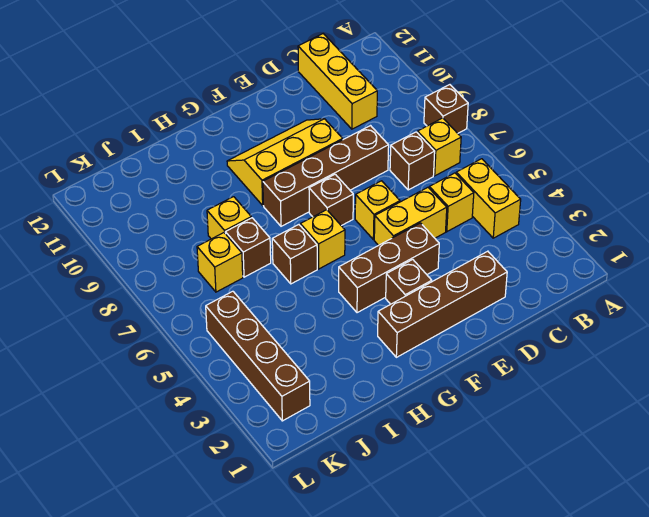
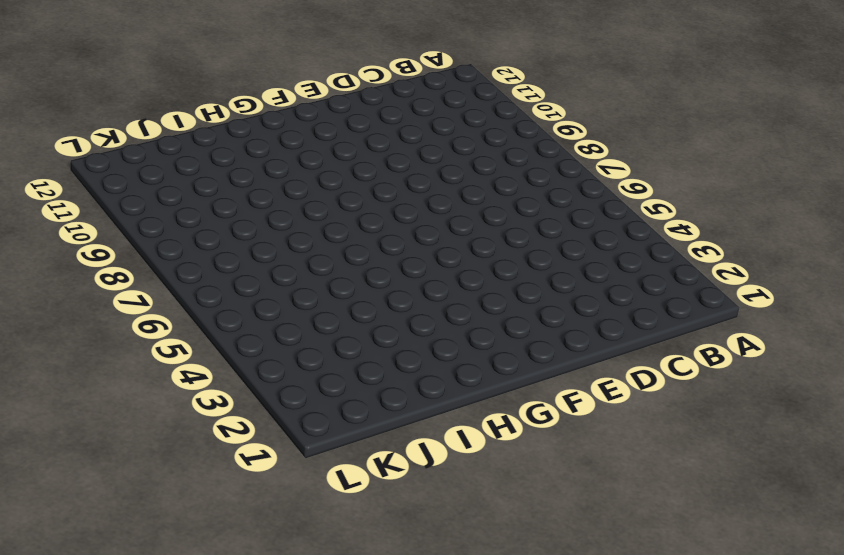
none -> brown 1x1 brick [424,85,468,133]
none -> yellow 1x2 brick [456,159,521,238]
none -> yellow 1x1 brick [417,118,461,176]

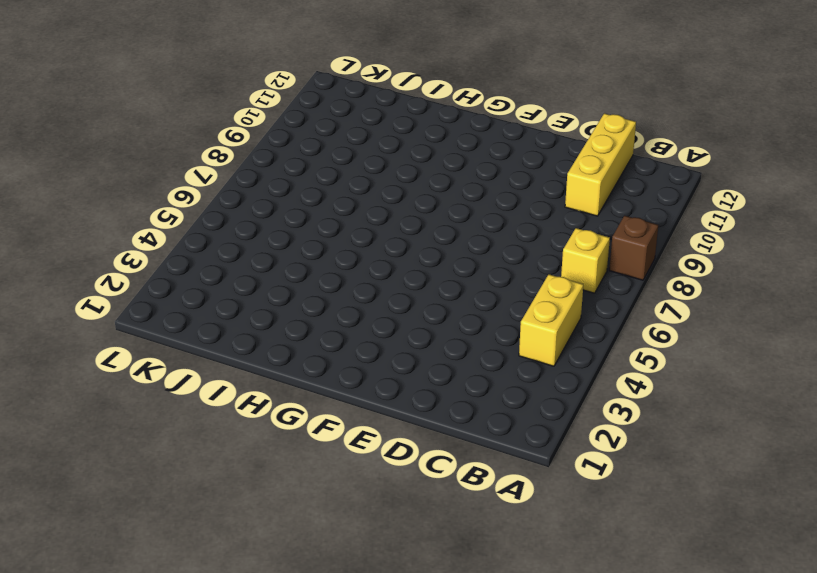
none -> yellow 1x1 brick [429,173,474,232]
none -> brown 1x1 brick [390,132,435,190]
none -> brown 1x4 brick [378,251,507,357]

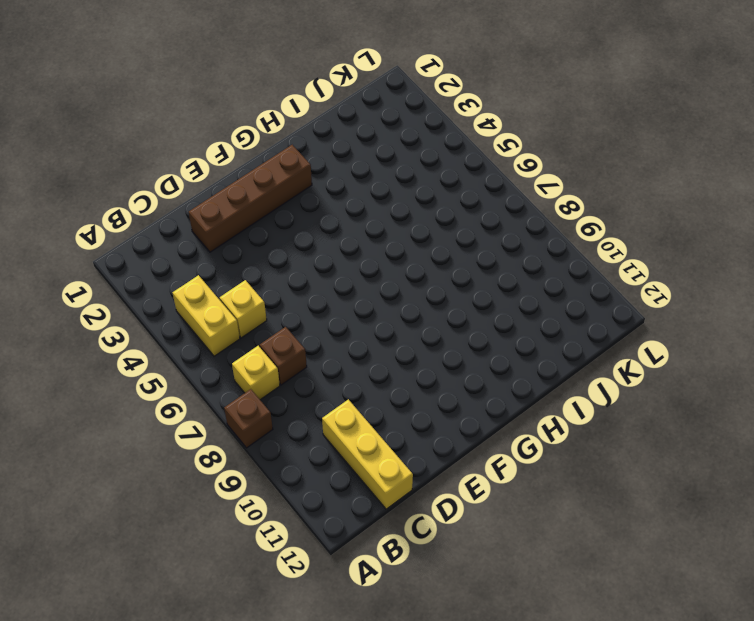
none -> yellow 1x2 brick [374,187,447,245]
none -> brown 1x4 brick [263,126,389,226]
none -> brown 1x3 brick [339,223,439,313]

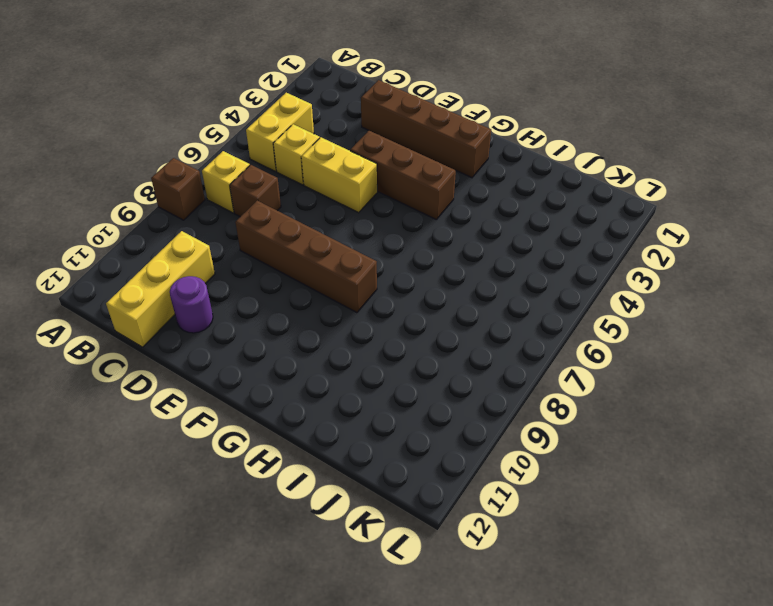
purple 1x1 round brick [170,276,213,333] -> none
none -> yellow 1x1 brick [355,181,400,240]
none -> yellow 2x3 slope [227,119,343,205]
none -> brown 1x1 brick [386,260,432,304]

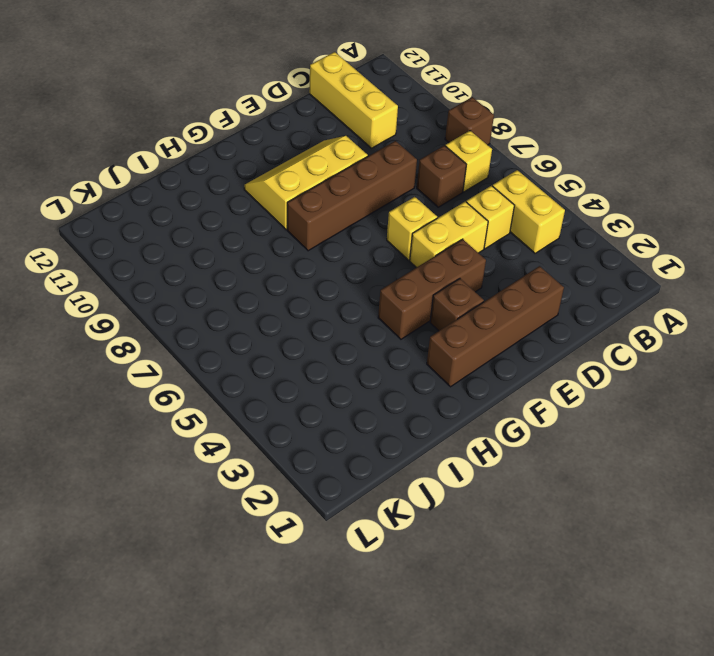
none -> brown 1x1 brick [309,174,353,226]
none -> yellow 1x1 brick [300,210,345,269]
none -> brown 1x1 brick [272,225,317,284]

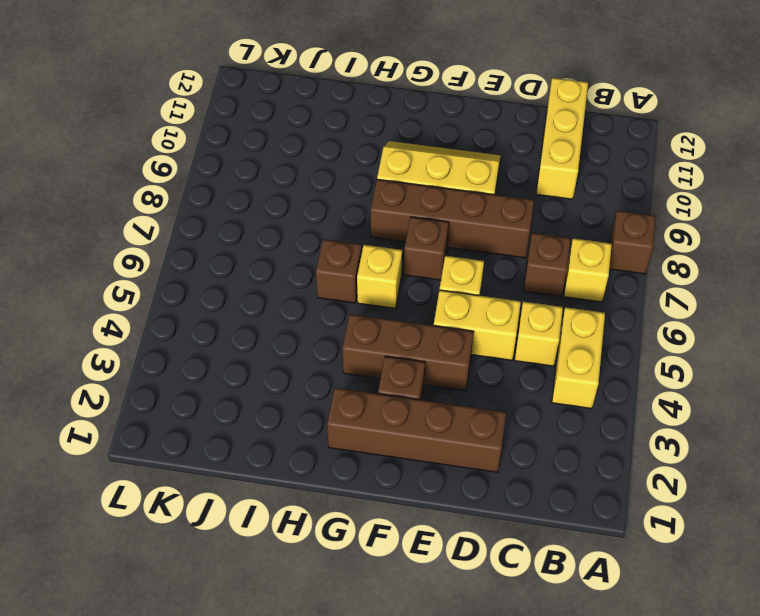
none -> brown 1x1 brick [225,218,271,277]
none -> yellow 1x1 brick [207,197,251,239]
none -> yellow 1x1 brick [197,233,243,292]

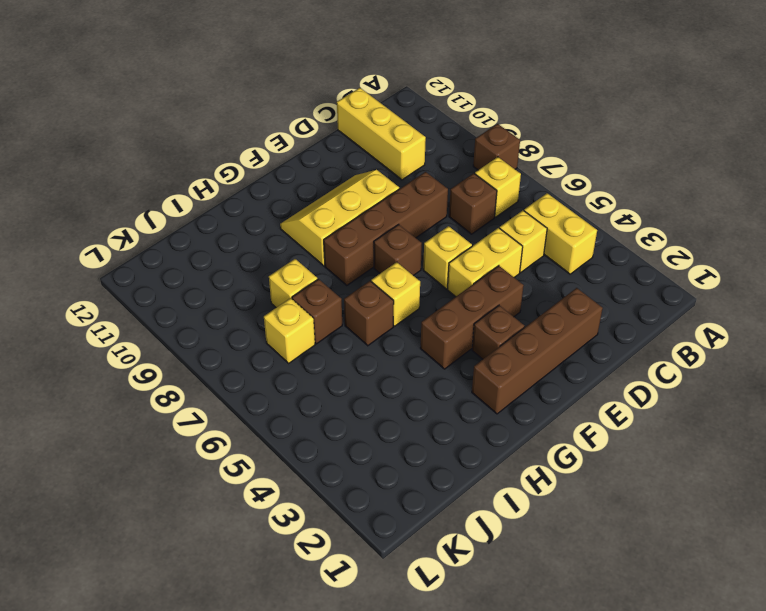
none -> brown 1x4 brick [206,291,310,421]

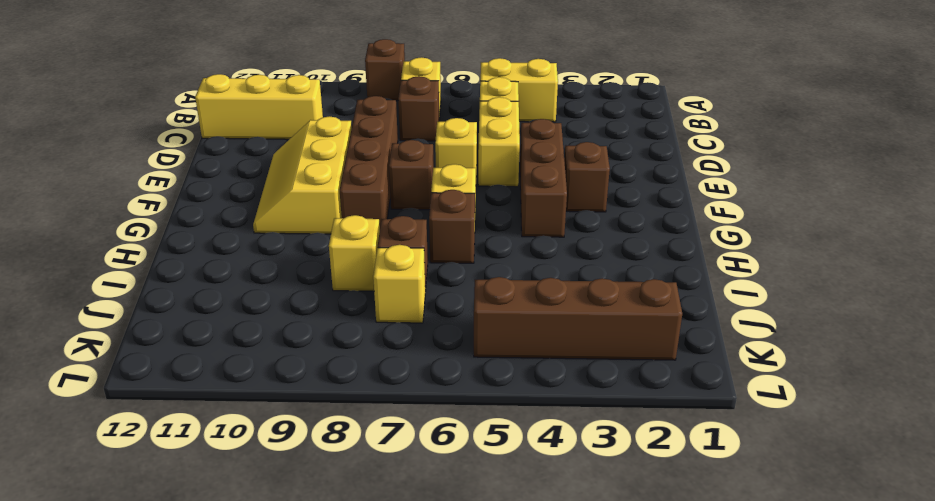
none -> brown 1x4 brick [378,251,507,357]

